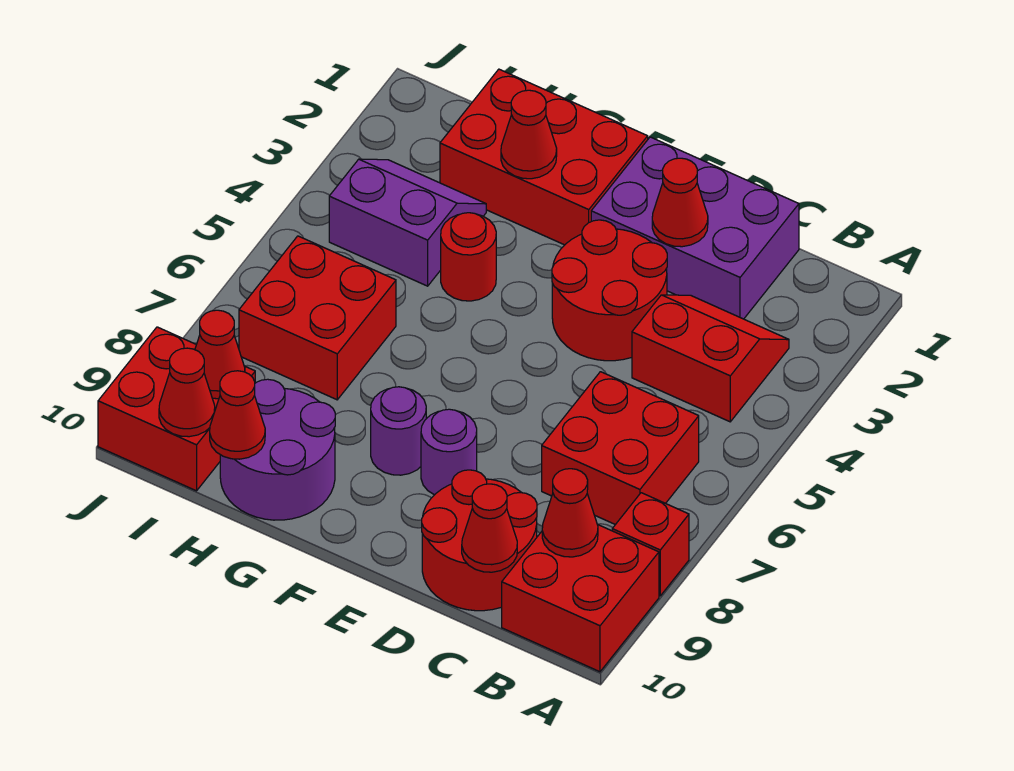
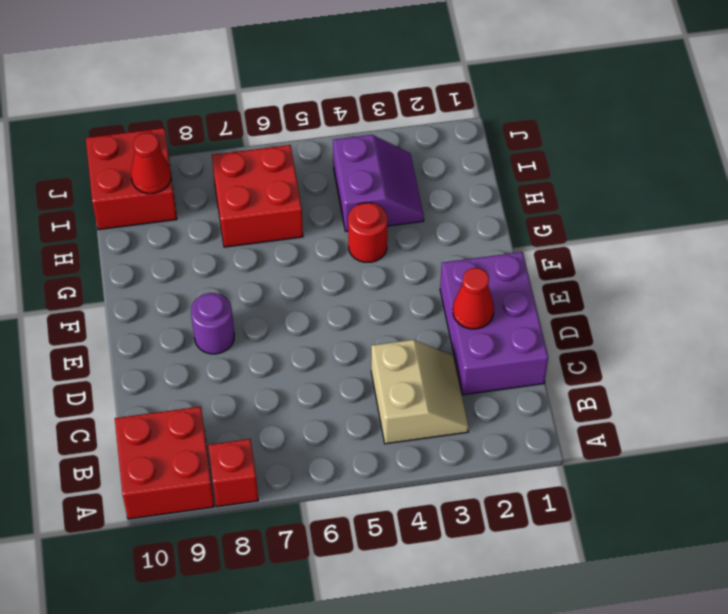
tan 2x2 slope [371,340,469,444] -> red 2x2 slope [632,295,789,422]
none -> red 2x2 brick [542,372,699,525]
none -> red 2x2 round brick [422,470,537,611]
none -> red 2x2 round brick [552,220,667,361]

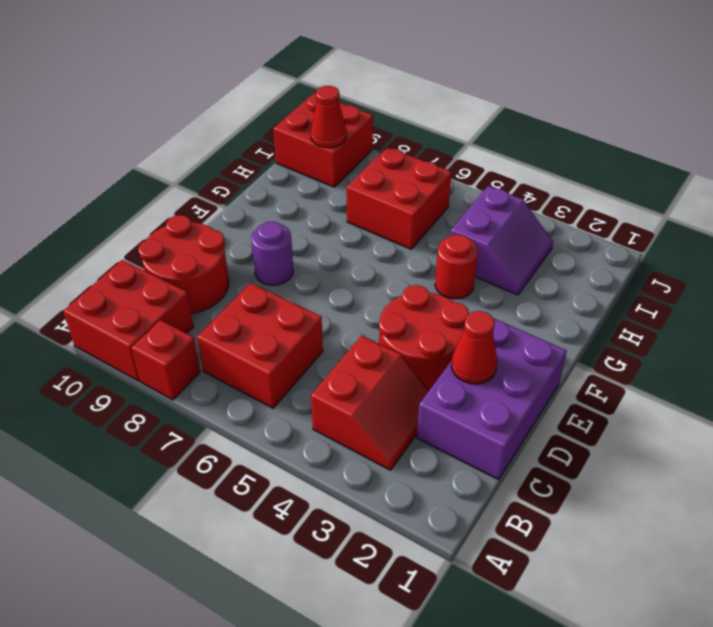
none -> red 2x3 brick [440,69,648,245]
none -> purple 1x1 round brick [371,387,426,475]
none -> purple 2x2 round brick [220,379,335,520]

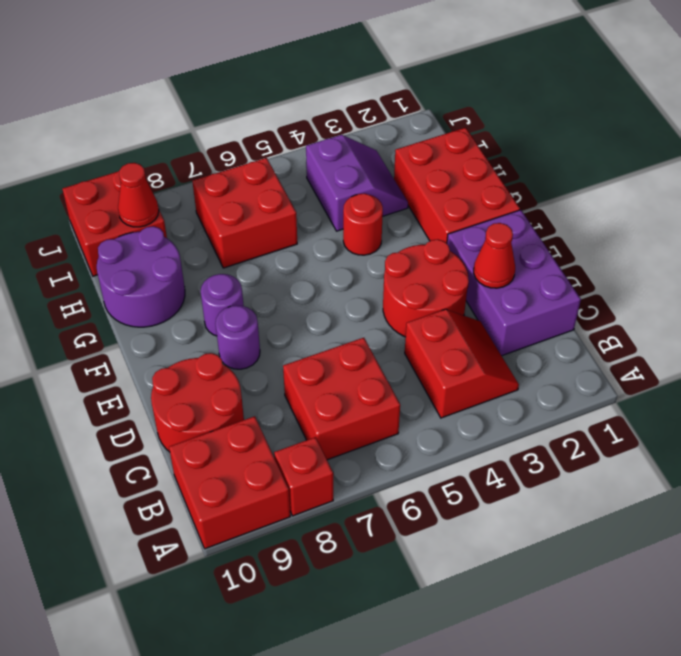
none -> red 1x1 cone [542,469,598,557]
none -> red 1x1 cone [462,484,517,572]
none -> red 1x1 cone [501,90,557,179]

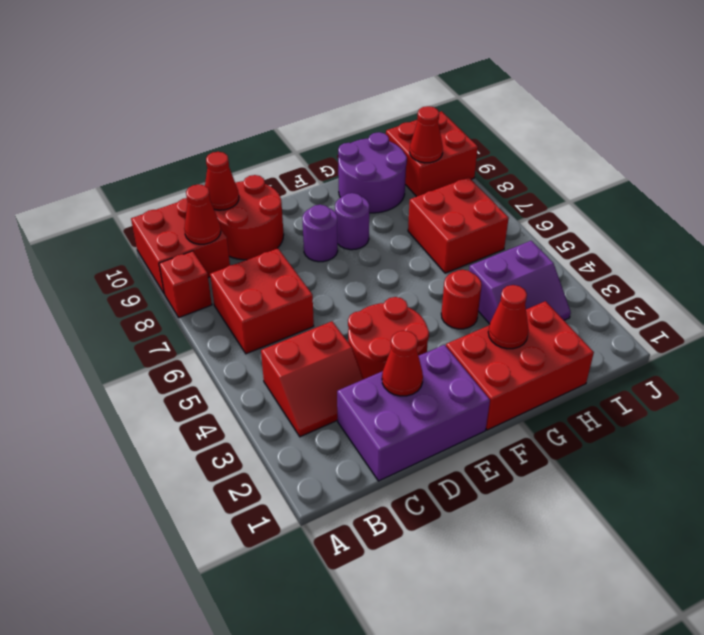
none -> red 1x1 cone [210,371,265,459]
none -> red 1x1 cone [159,348,215,437]

